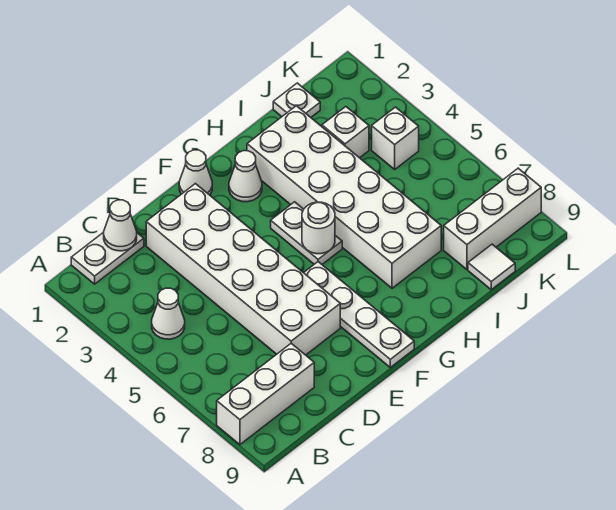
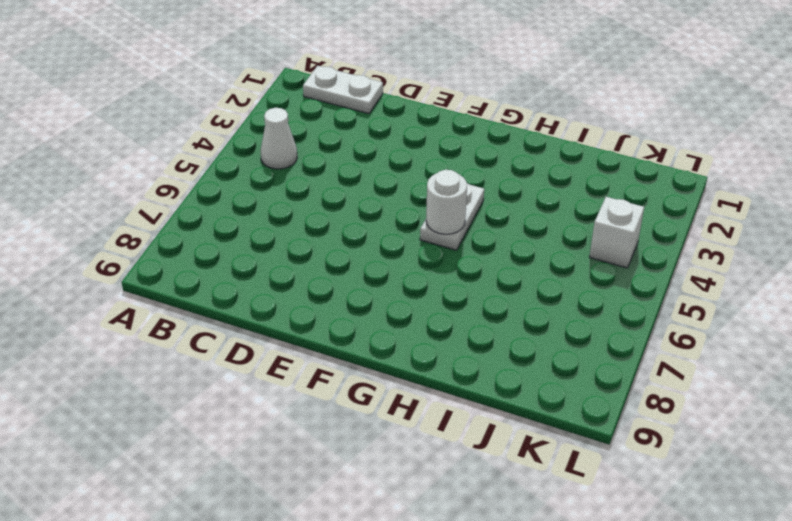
none -> white 1x3 brick [217,343,314,445]
none -> white 2x6 brick [146,184,340,355]
none -> white 1x1 cone [179,150,212,195]

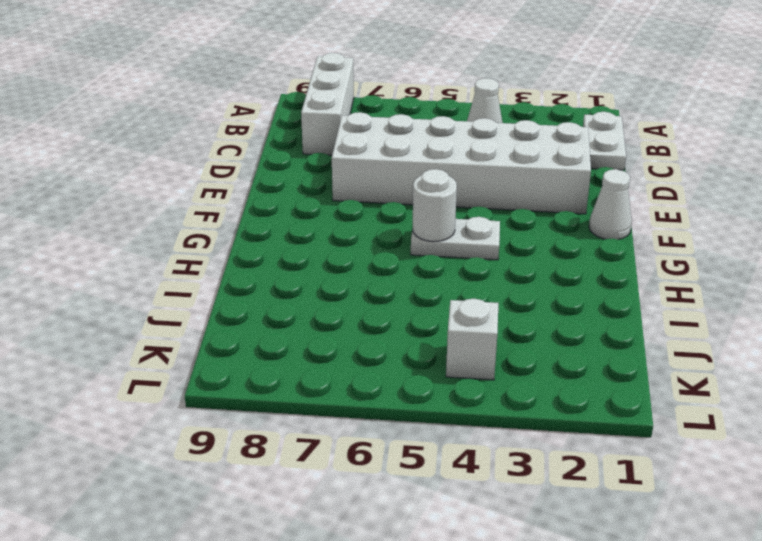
none -> white 1x4 plate [304,262,414,367]
none -> white 1x1 cone [229,151,262,202]
none -> white 2x6 brick [247,106,441,288]

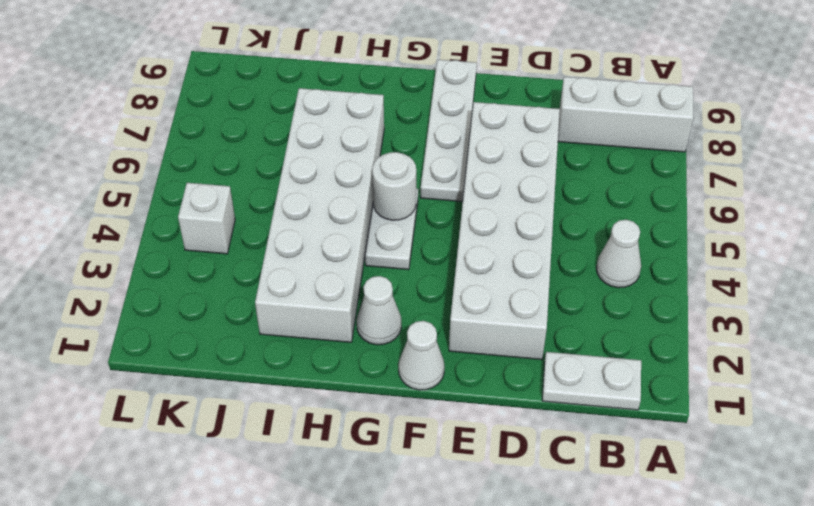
none -> white 1x1 plate [273,83,320,117]
none -> white 1x1 brick [322,107,369,158]
none -> white 1x3 brick [444,168,541,269]

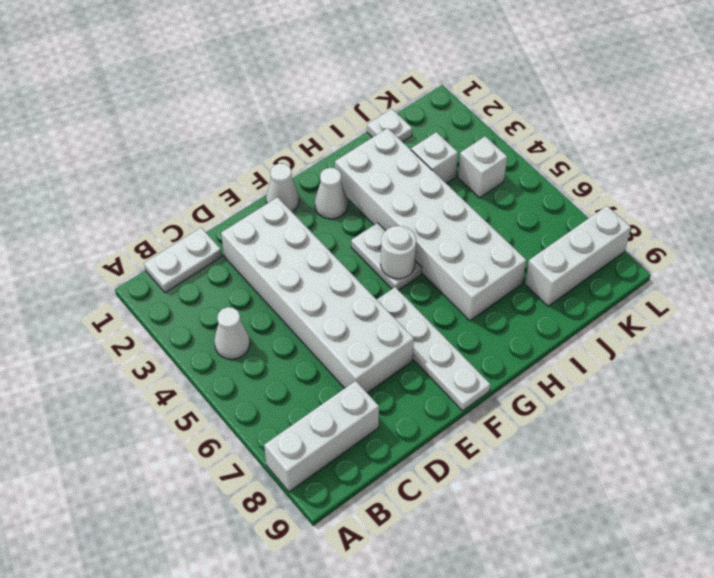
none -> white 1x1 tile [468,244,515,290]
none -> white 1x1 cone [104,200,137,251]

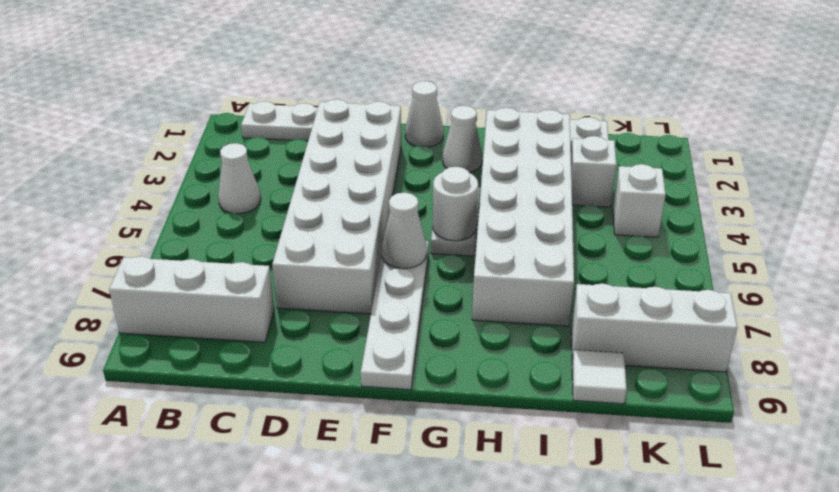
white 1x1 cone [382,193,427,269] -> white 1x1 cone moved to [104,200,137,251]

